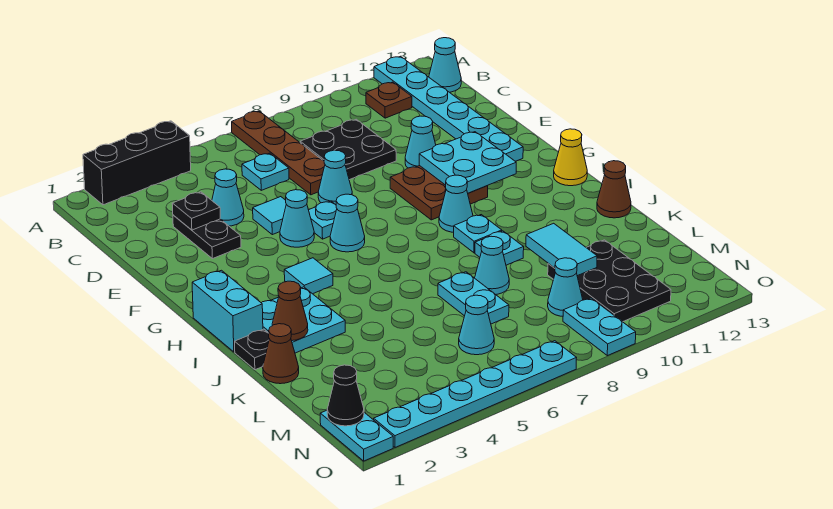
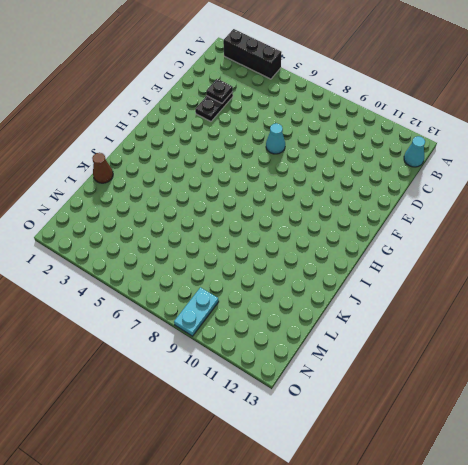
none -> brown 1x4 plate [232,111,325,195]
none -> cyan 1x6 plate [374,57,523,161]
none -> brown 1x1 plate [366,82,412,118]
none -> cyan 1x1 plate [242,153,289,190]

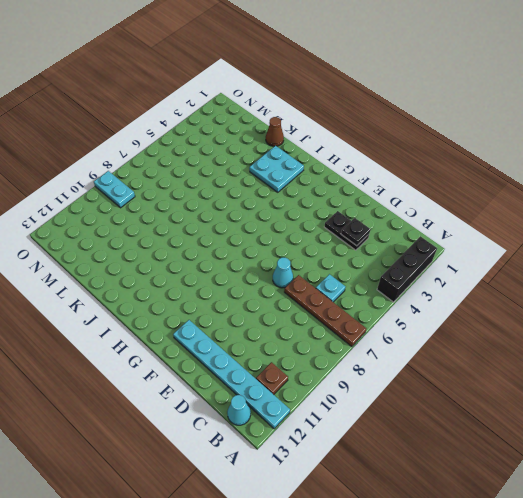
none -> black 2x2 plate [300,119,396,180]
none -> cyan 1x1 cone [212,169,244,226]
none -> cyan 1x1 tile [253,197,286,235]
none -> cyan 1x1 cone [405,116,436,168]

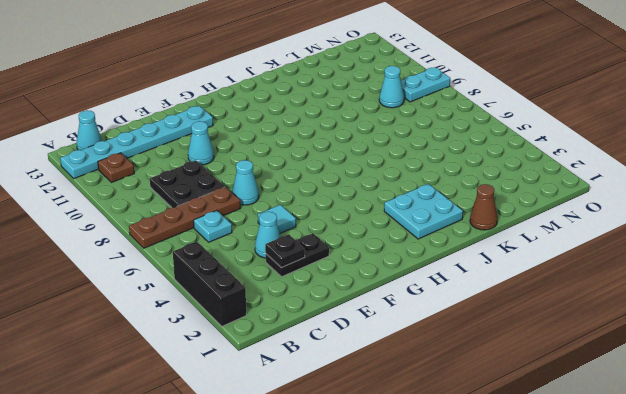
none -> cyan 1x1 cone [280,190,314,247]
none -> cyan 1x1 plate [309,201,337,239]
none -> brown 2x2 plate [390,165,488,220]
none -> cyan 1x1 cone [330,194,365,252]

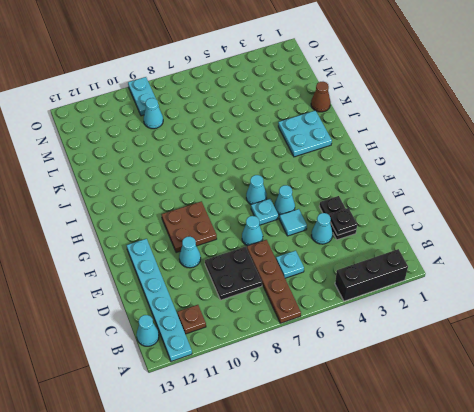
none -> cyan 1x2 brick [192,270,263,352]
none -> cyan 1x1 tile [284,258,333,294]
none -> cyan 1x1 cone [439,175,473,232]
none -> yellow 1x1 cone [554,129,587,186]

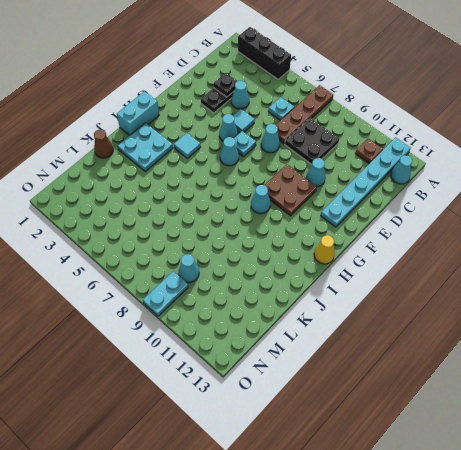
none -> cyan 1x1 plate [454,215,502,253]
none -> black 1x1 plate [235,329,269,370]
none -> cyan 1x1 plate [475,231,524,265]
none -> brown 1x1 cone [597,161,631,218]

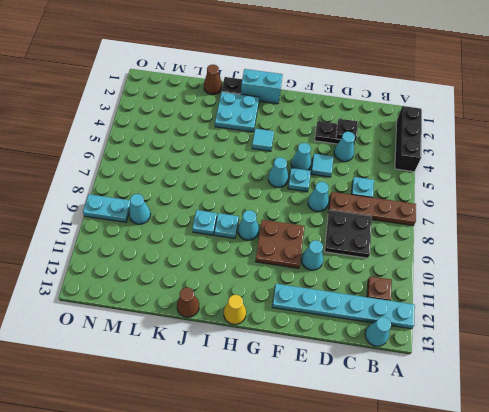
none -> cyan 1x2 plate [438,272,509,324]
none -> cyan 1x1 cone [475,236,509,294]
none -> black 2x3 plate [548,240,671,322]
none -> cyan 1x1 cone [459,295,494,355]

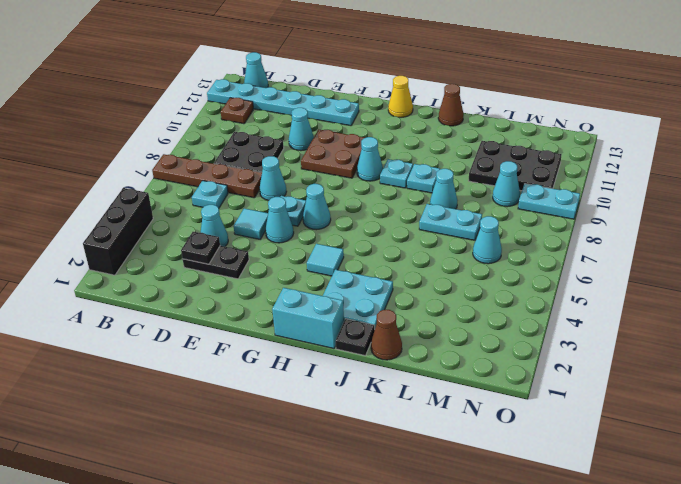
none -> cyan 1x2 plate [320,411,393,461]
none -> cyan 1x6 plate [374,341,576,447]
none -> cyan 2x2 plate [419,132,516,193]
none -> brown 1x1 cone [272,281,308,341]

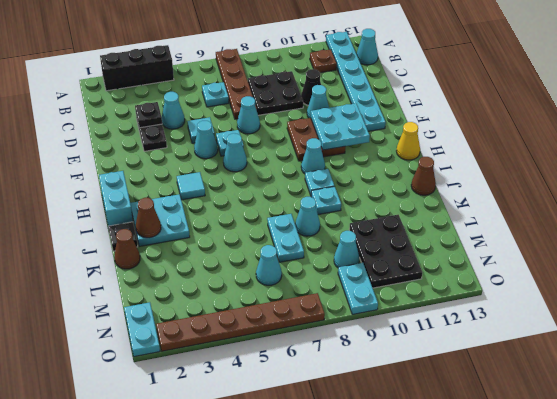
black 1x1 cone [301,69,321,106] -> black 1x1 cone moved to [327,365,364,426]
brown 1x6 plate [156,293,325,351] -> cyan 1x6 plate [374,341,576,447]
none -> cyan 1x2 tile [526,223,597,276]

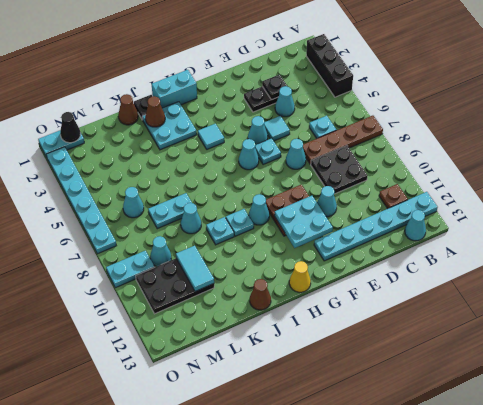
cyan 1x2 tile [176,246,214,291] -> cyan 1x2 tile turned to [526,223,597,276]

